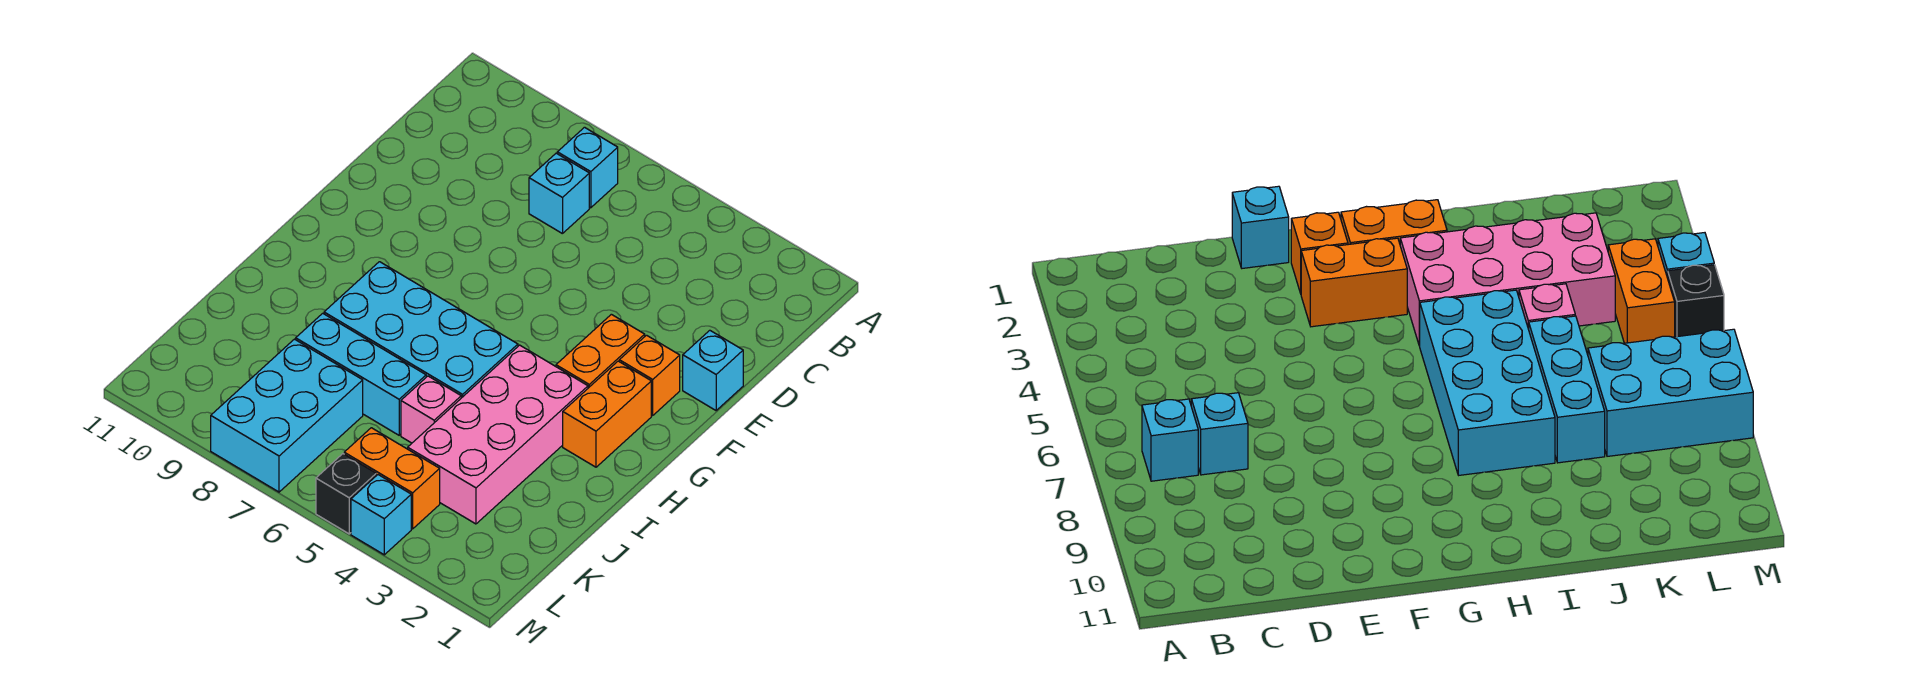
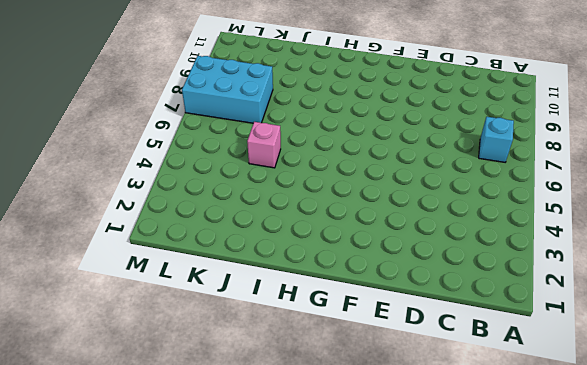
none -> cyan 1x1 brick [529,153,589,234]
none -> cyan 1x1 brick [683,330,743,410]
none -> orange 1x1 brick [619,335,680,415]

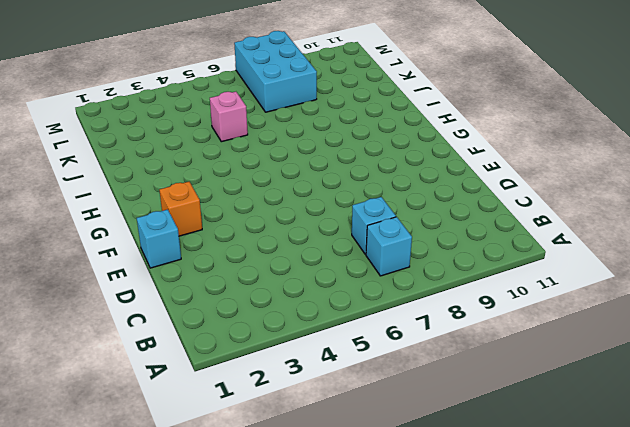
none -> orange 1x2 brick [556,314,645,388]
none -> orange 1x2 brick [563,361,651,467]
none -> pink 2x4 brick [408,345,588,524]

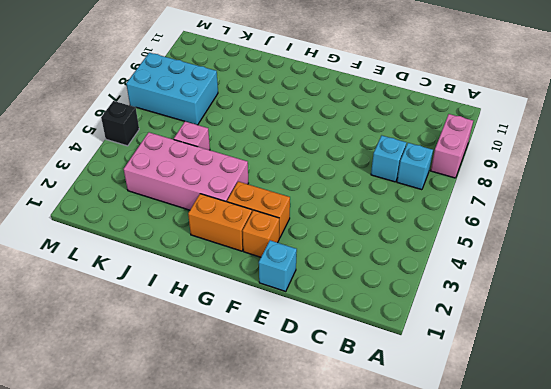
pink 1x2 brick [431,114,473,178] -> none
none -> cyan 2x4 brick [324,262,518,398]
none -> cyan 1x3 brick [296,313,426,435]
none -> orange 1x2 brick [344,428,440,529]

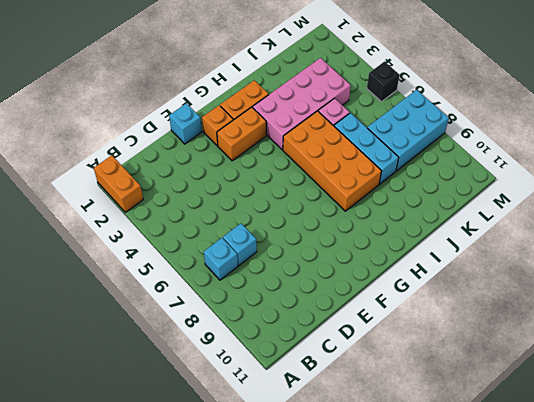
orange 1x2 brick [94,155,143,212] -> orange 1x2 brick moved to [344,428,440,529]
orange 2x4 brick [283,111,381,211] -> cyan 2x4 brick [324,262,518,398]
none -> cyan 1x1 brick [351,475,411,555]

